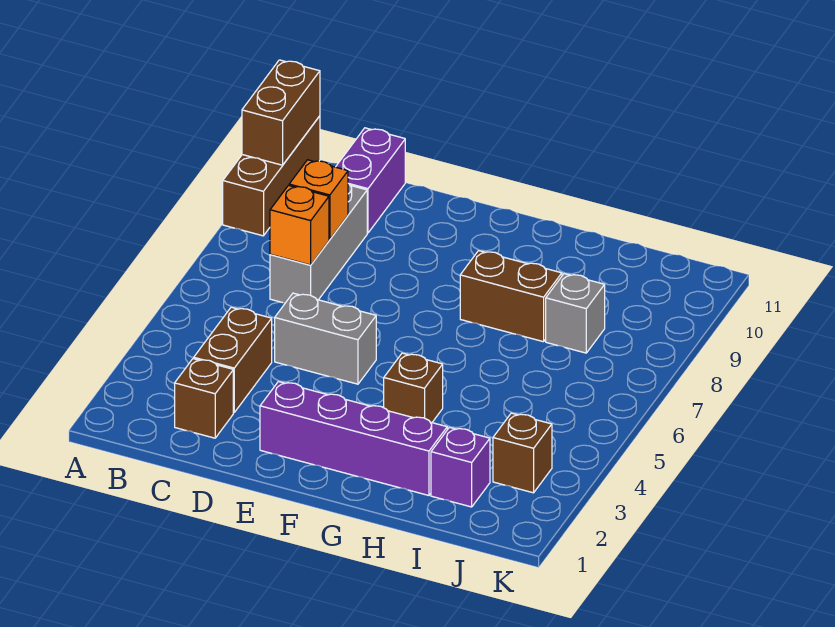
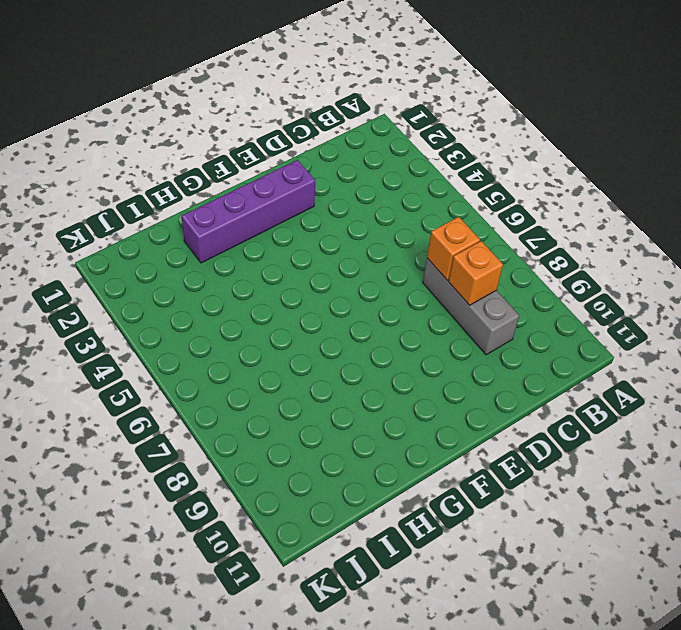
none -> brown 1x3 brick [223,116,320,236]
none -> brown 1x1 brick [175,359,233,438]
none -> brown 1x2 brick [194,307,272,412]

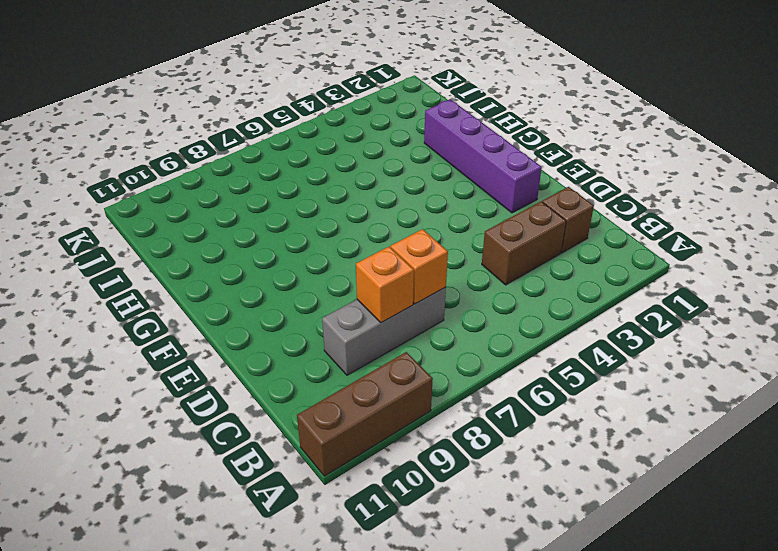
none -> purple 1x2 brick [336,128,405,233]
none -> grey 1x2 brick [275,293,376,384]
none -> brown 1x1 brick [384,353,443,423]

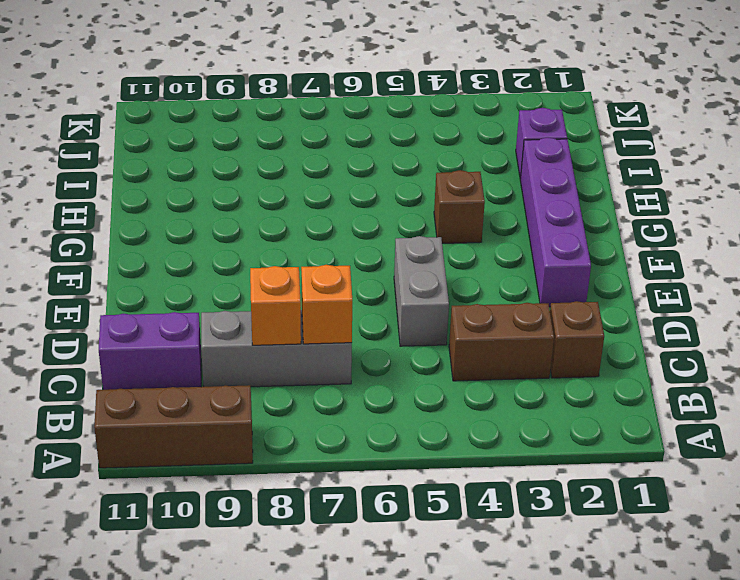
none -> brown 1x2 brick [460,251,562,342]
none -> grey 1x1 brick [546,274,605,353]
none -> brown 1x1 brick [493,413,552,493]

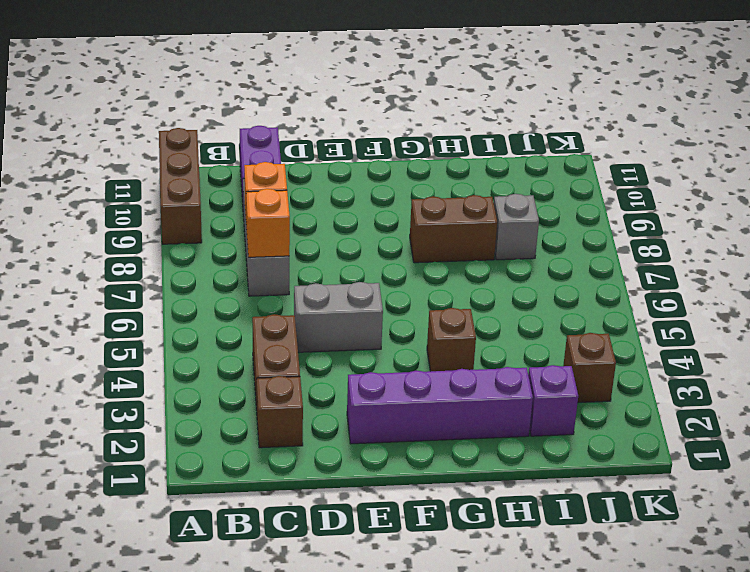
none -> brown 1x2 brick [242,60,320,165]

